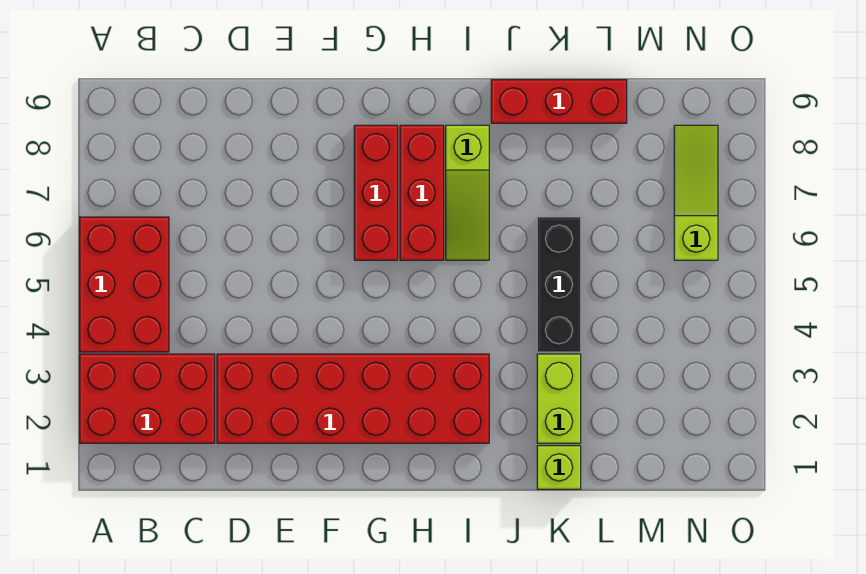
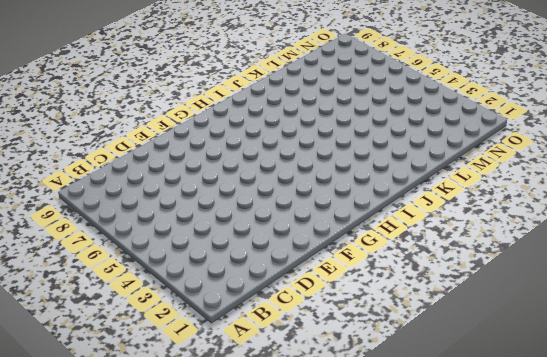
none -> red 2x3 brick [80,354,215,443]
none -> red 2x3 brick [80,217,169,352]

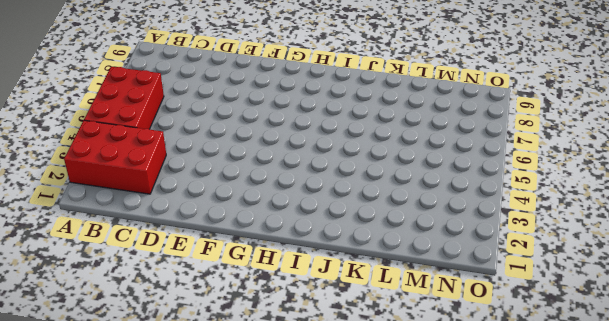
none -> red 2x6 brick [217,354,489,443]
none -> red 1x3 brick [354,125,398,260]

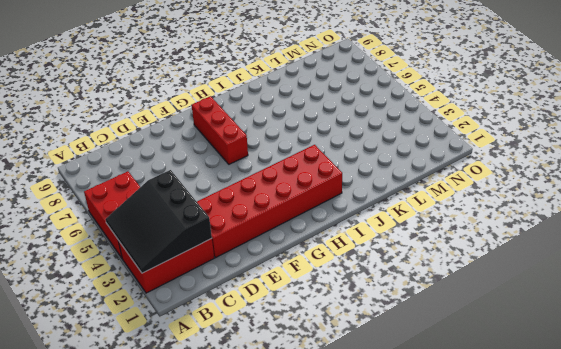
black 3x3 slope [106,170,212,273] -> none
none -> red 1x3 brick [400,125,444,260]
none -> lime 1x3 slope [446,125,489,260]

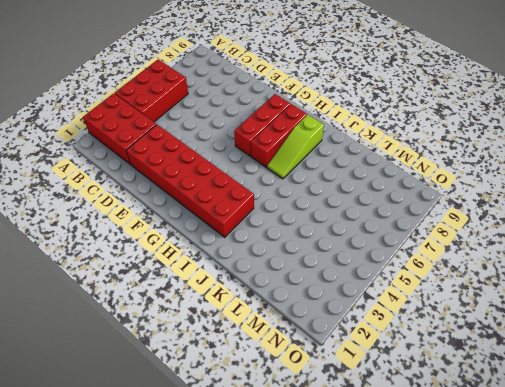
none -> red 1x3 brick [491,80,627,123]
none -> lime 1x1 brick [537,446,581,489]

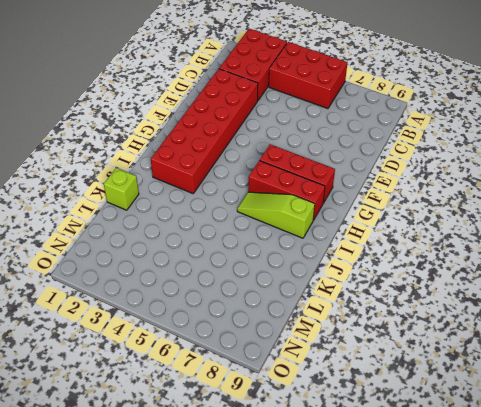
none -> red 1x3 brick [491,80,627,123]
none -> lime 1x2 brick [537,354,581,443]

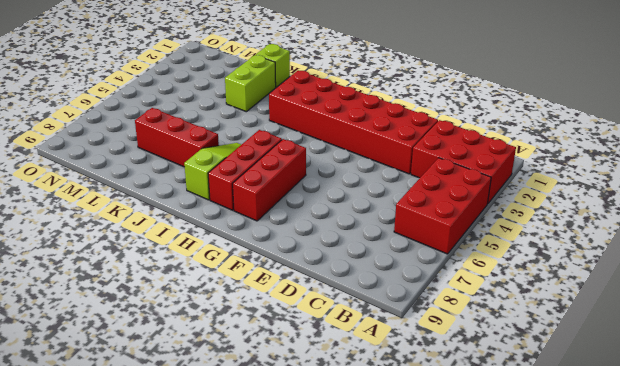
red 1x3 brick [135,108,219,167] -> red 1x3 brick moved to [491,80,627,123]
none -> black 1x3 brick [537,217,581,352]
none -> lime 1x3 slope [674,125,718,260]

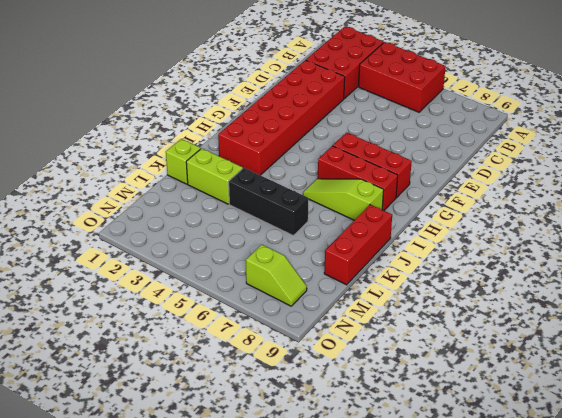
lime 1x2 slope [246,245,307,306] -> lime 1x3 slope [674,125,718,260]

